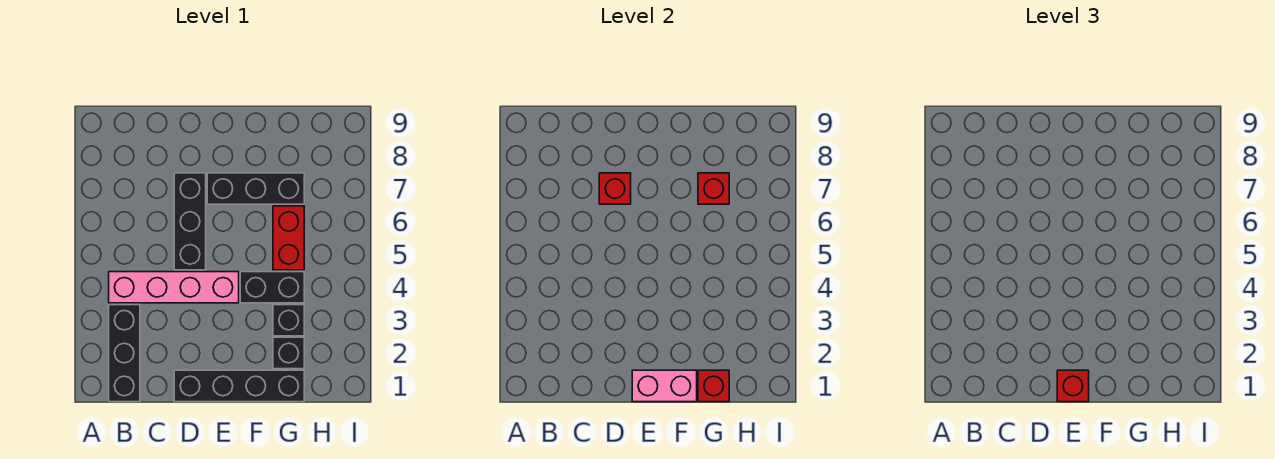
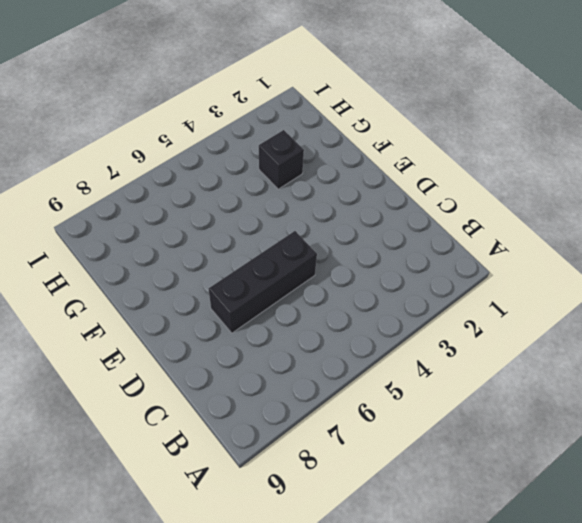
none -> black 1x3 brick [109,305,140,402]
none -> pink 1x4 brick [109,272,239,303]
none -> black 1x4 brick [174,370,304,402]

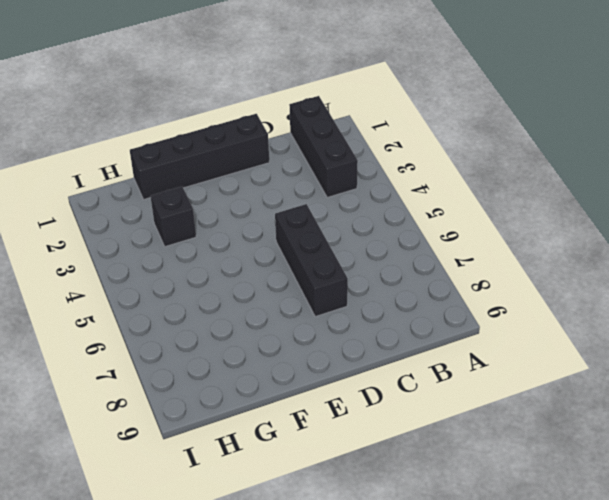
none -> pink 1x4 brick [109,272,239,303]
none -> black 1x3 brick [207,173,304,204]
none -> black 1x2 brick [240,272,304,303]

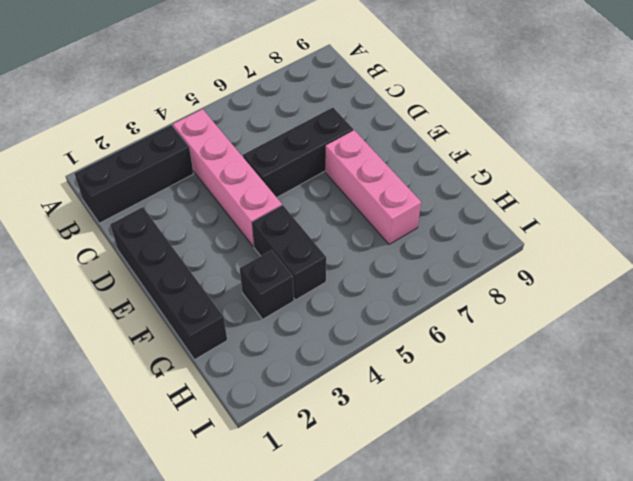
pink 1x3 brick [325,130,421,244] -> black 1x3 brick [207,173,304,204]
none -> black 1x1 brick [273,337,304,369]
none -> red 1x2 brick [273,206,304,270]
none -> red 1x1 brick [599,173,631,204]

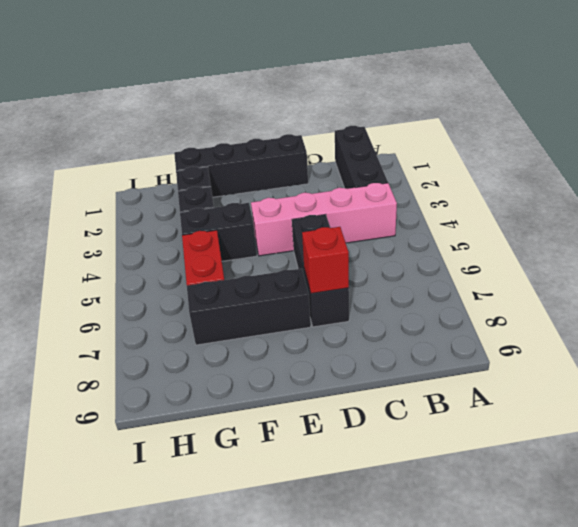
none -> pink 1x2 brick [632,370,697,402]
none -> red 1x1 brick [698,370,729,402]
none -> red 1x1 brick [698,173,729,204]

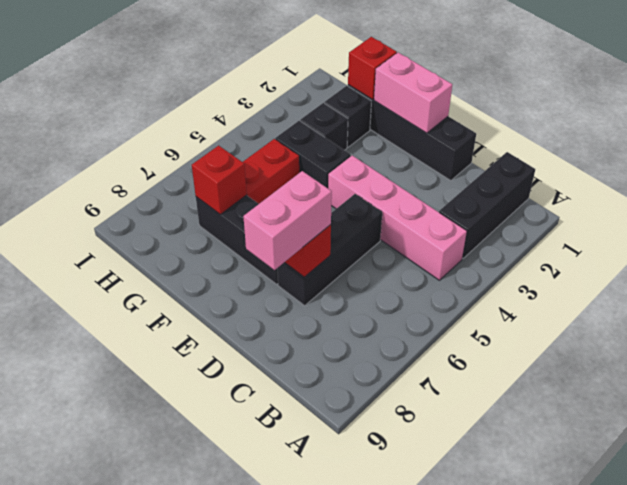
pink 1x2 brick [243,171,332,270] -> none
none -> red 1x1 brick [1057,370,1089,402]

